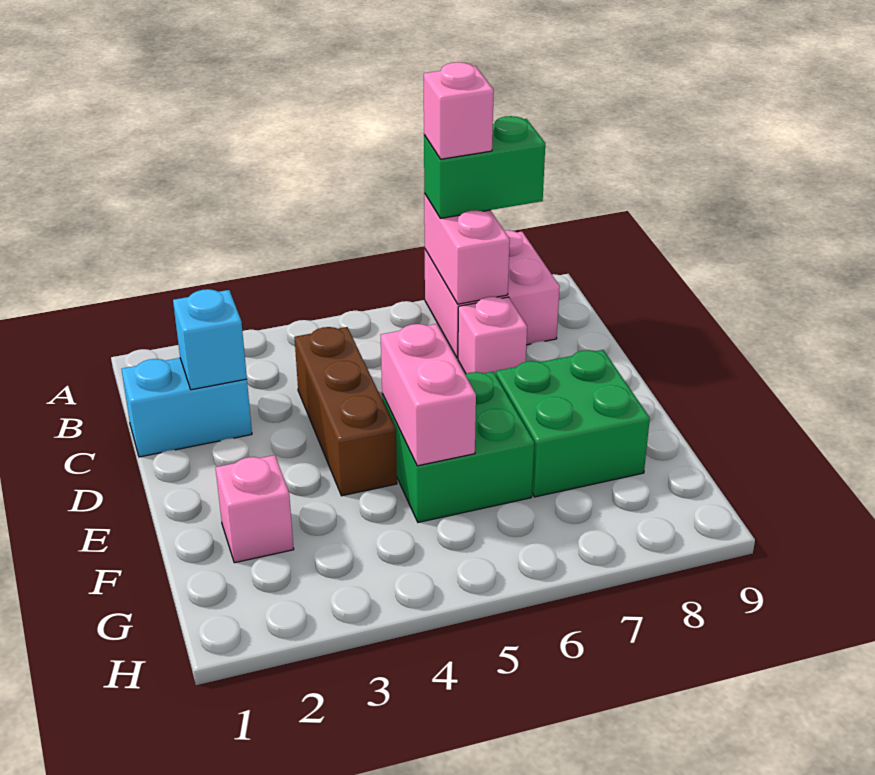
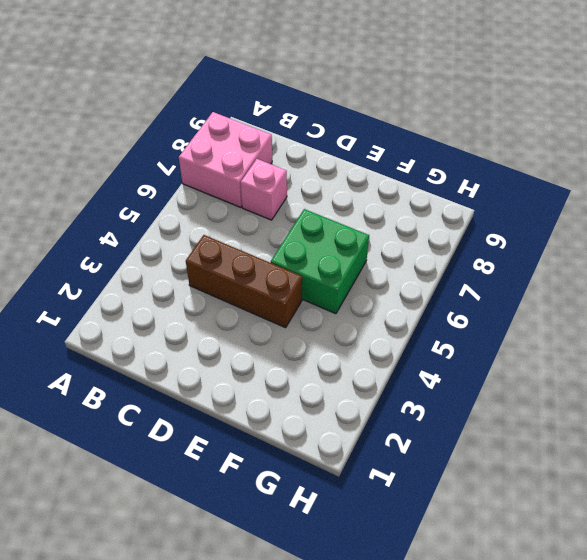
none -> cyan 1x2 brick [122,358,252,457]
none -> green 2x2 brick [496,350,650,497]
none -> pink 1x1 brick [215,455,294,563]

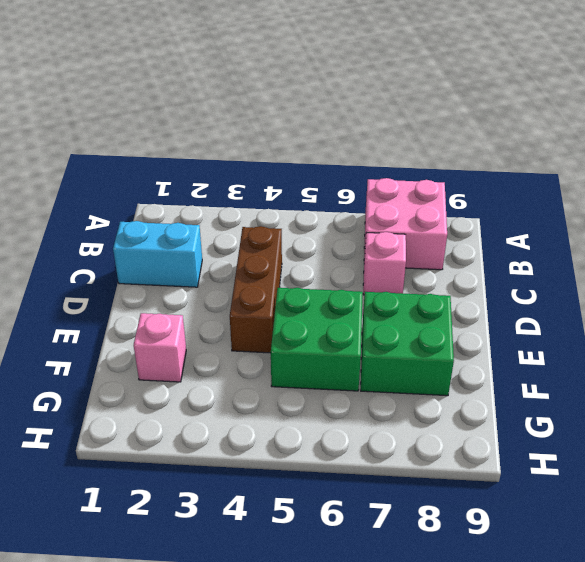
none -> pink 1x2 brick [424,193,510,304]
none -> cyan 1x1 brick [173,289,247,390]
none -> pink 1x2 brick [381,324,476,466]

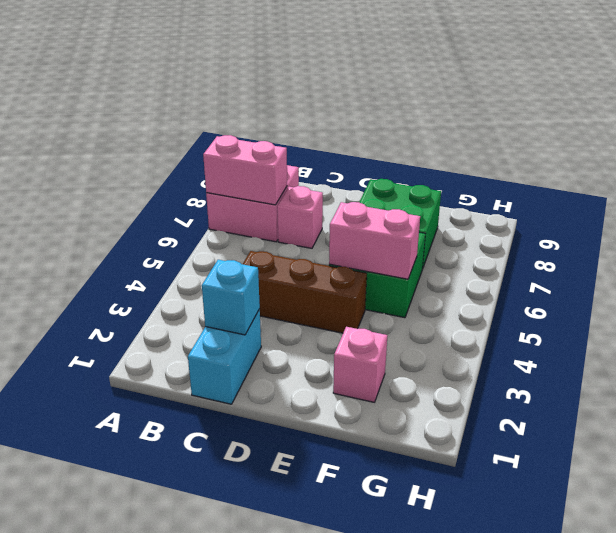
none -> green 1x2 brick [424,116,545,218]
none -> pink 1x1 brick [424,62,494,159]

